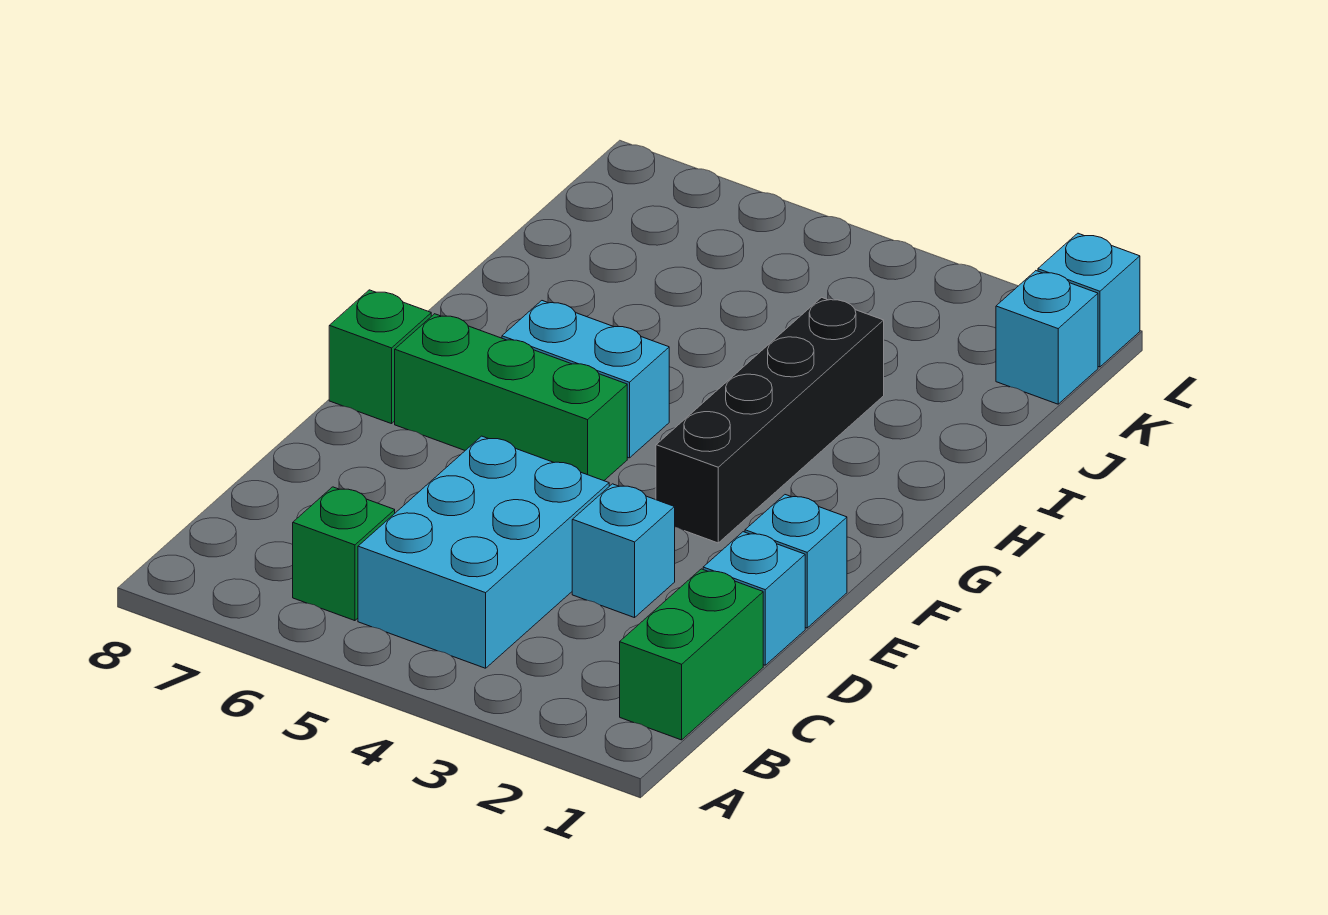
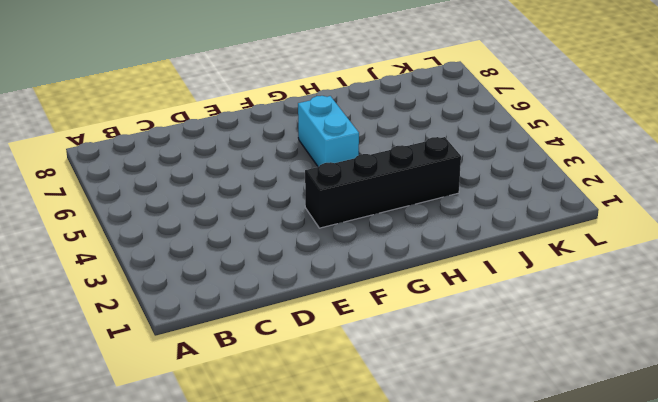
none -> green 1x2 brick [620,569,763,740]
none -> cyan 2x3 brick [358,436,609,668]
none -> green 1x1 brick [293,487,395,621]

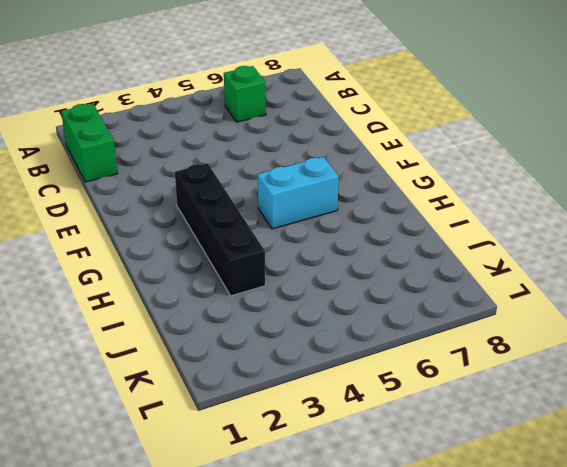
none -> cyan 2x3 brick [358,436,609,668]
none -> cyan 1x1 brick [703,532,805,665]
none -> cyan 1x1 brick [572,484,675,618]

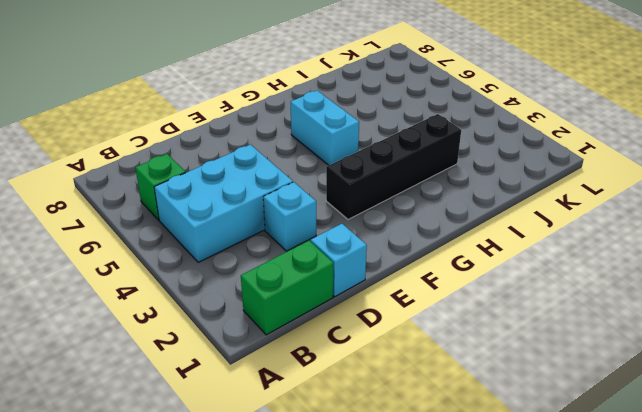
none -> cyan 1x1 brick [745,495,847,628]
none -> green 1x3 brick [395,314,627,481]
none -> green 1x1 brick [329,290,431,424]

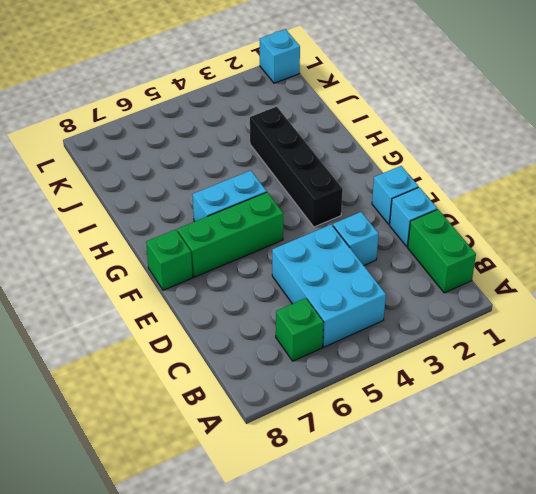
none -> cyan 1x1 brick [996,271,1098,404]

